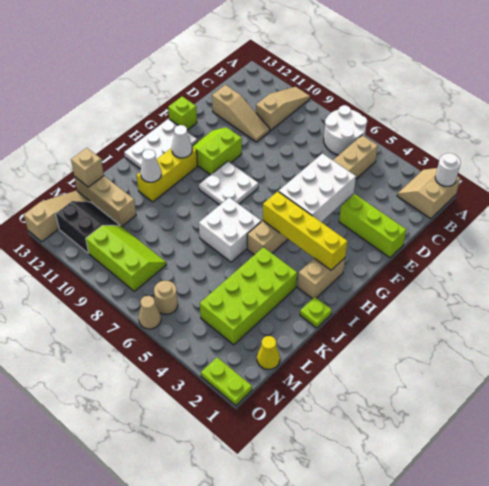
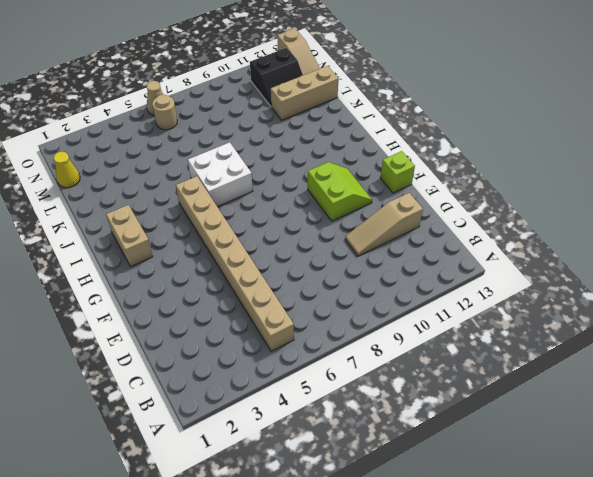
none -> tan 2x2 slope [397,168,460,219]
none -> white 2x2 round brick [324,105,367,155]
none -> tan 1x3 slope [256,87,310,131]

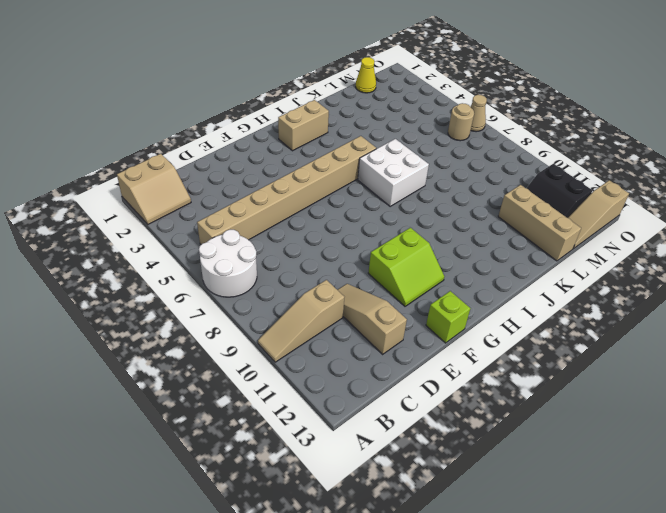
none -> lime 1x3 brick [339,194,406,258]
none -> white 2x2 plate [199,161,258,205]
none -> white 2x3 plate [124,119,197,169]

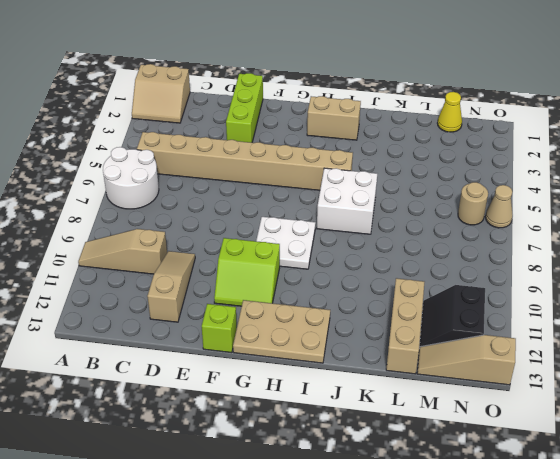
tan 2x3 plate [233,300,330,363] -> white 2x3 plate [124,119,197,169]
none -> yellow 1x3 brick [137,147,197,202]
none -> lime 1x1 plate [300,297,332,328]
none -> lime 2x4 brick [200,247,297,345]

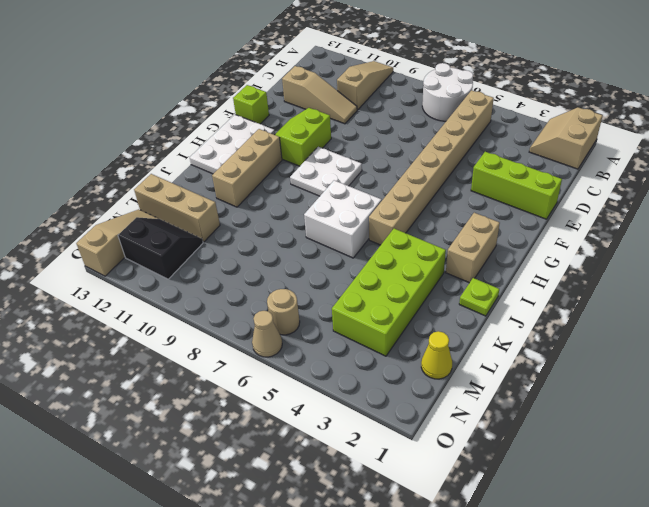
tan 1x3 brick [212,129,282,207] -> yellow 1x3 brick [137,147,197,202]
none -> lime 2x3 slope [86,225,166,291]
none -> lime 1x2 plate [201,357,252,405]
none -> white 1x1 round brick [435,153,461,186]

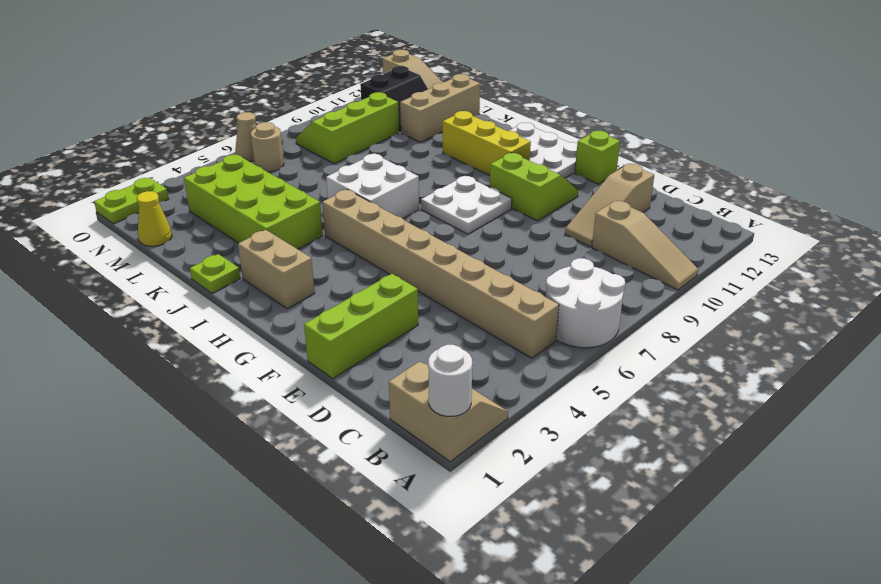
lime 2x3 slope [296,92,399,164] -> lime 2x3 slope turned to [86,225,166,291]
none -> white 2x3 brick [278,154,356,222]
none -> yellow 1x4 brick [263,191,347,270]
none -> white 1x1 cone [172,125,192,158]

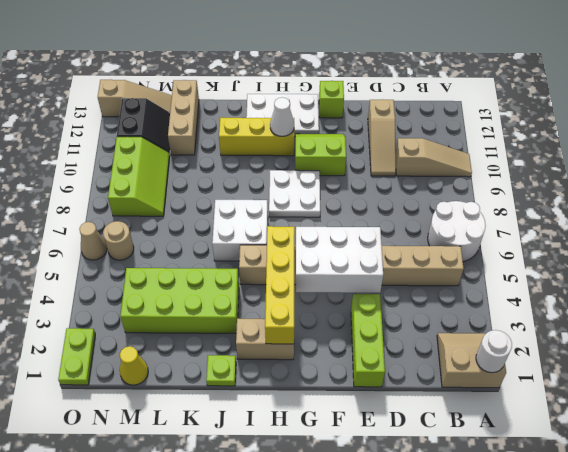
none -> white 1x1 cone [140,149,161,182]
none -> tan 1x1 brick [71,148,104,187]

